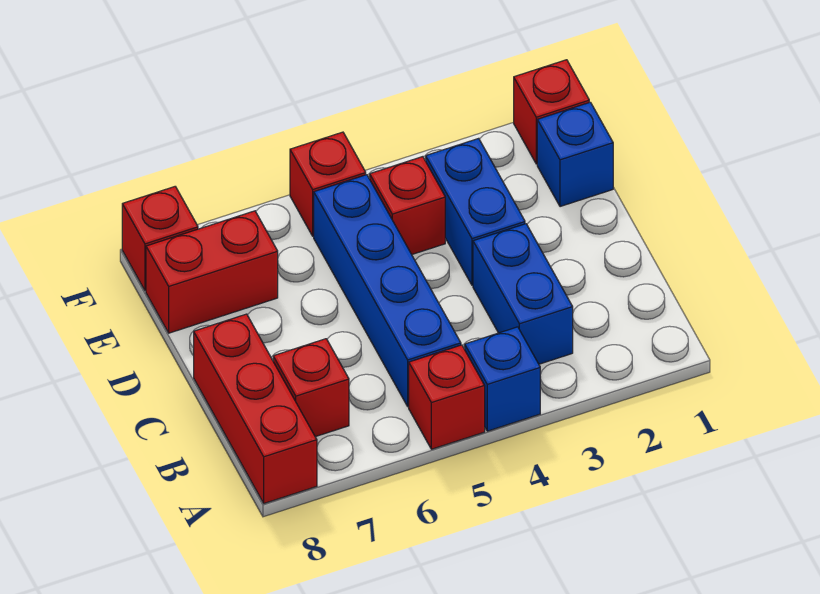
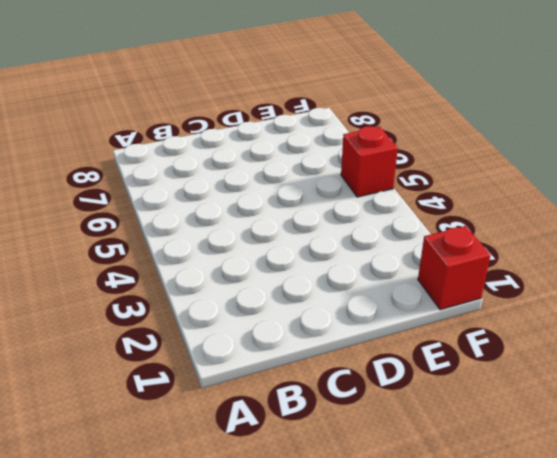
none -> blue 1x1 brick [465,327,540,431]
none -> red 1x1 brick [409,345,485,449]
none -> red 1x3 brick [194,314,317,503]

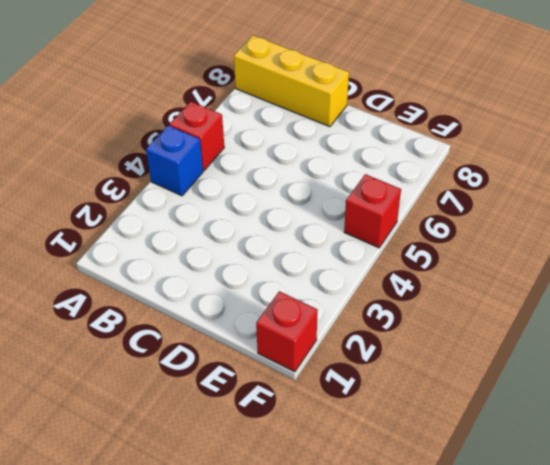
yellow 1x3 brick [234,35,349,127] -> red 1x3 brick [194,314,317,503]
none -> blue 1x2 brick [473,224,573,364]
none -> blue 1x4 brick [314,175,461,407]
none -> red 1x1 brick [273,339,349,437]

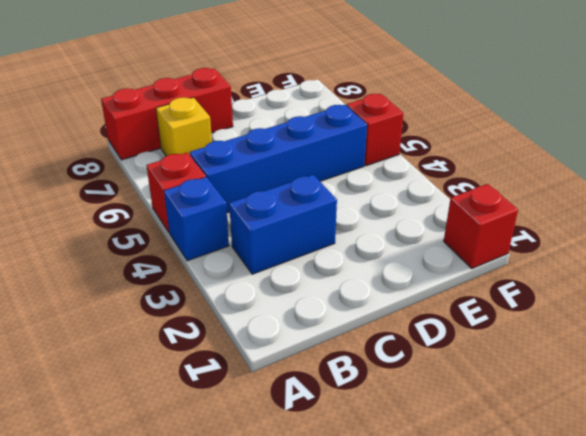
yellow 1x1 brick [156,97,212,156] -> red 1x1 brick [273,339,349,437]
none -> blue 1x2 brick [426,138,525,285]
none -> blue 1x1 brick [537,102,613,207]
none -> red 1x1 brick [370,157,445,254]

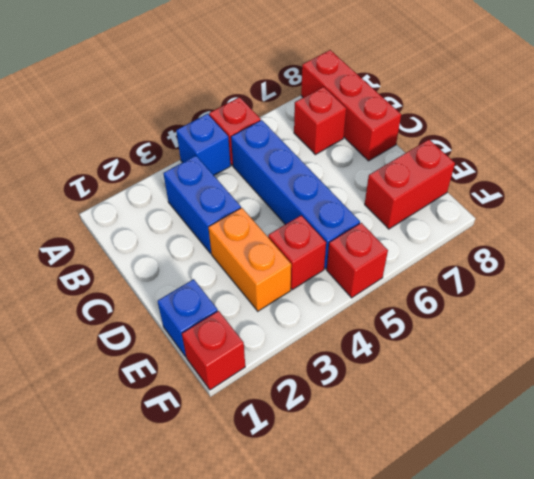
orange 1x2 brick [208,208,291,311] -> blue 1x2 brick [426,138,525,285]
none -> red 1x1 brick [122,187,198,291]

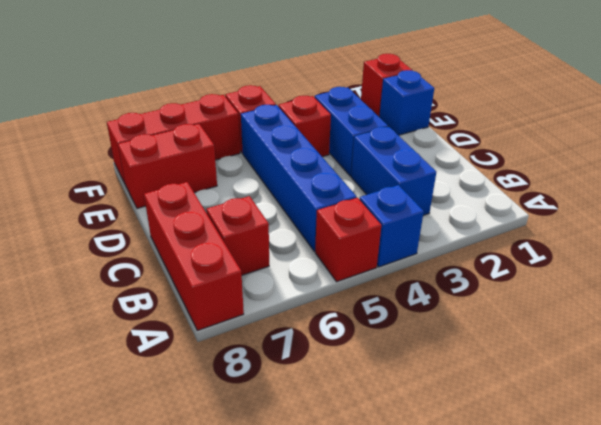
red 1x3 brick [107,94,240,183] -> red 1x1 brick [122,187,198,291]

